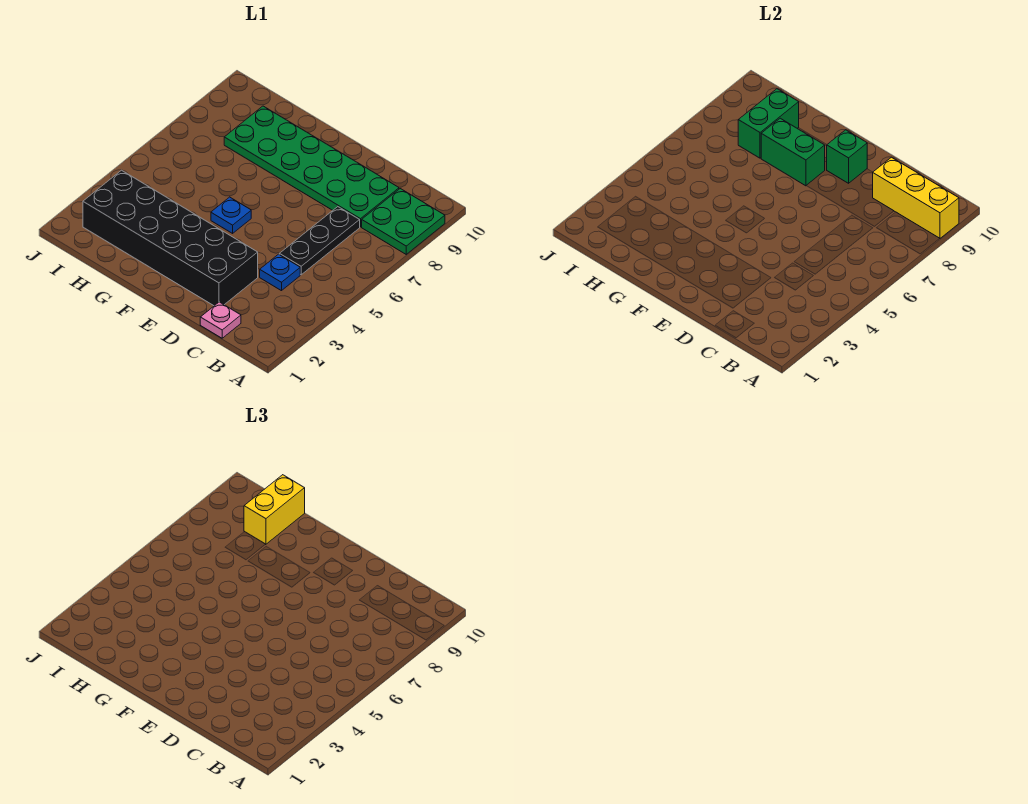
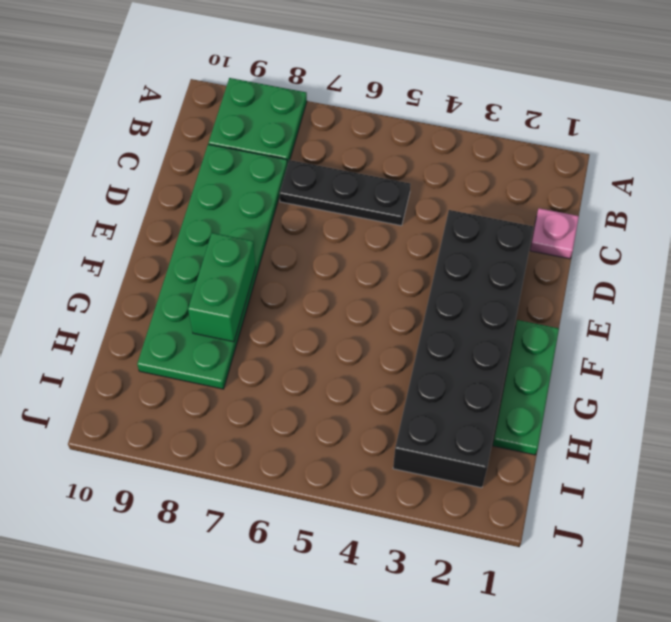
green 1x3 plate [493,320,559,455] -> none
none -> blue 1x1 plate [260,254,300,291]
none -> blue 1x1 plate [211,197,251,233]
none -> yellow 1x3 brick [873,157,959,238]

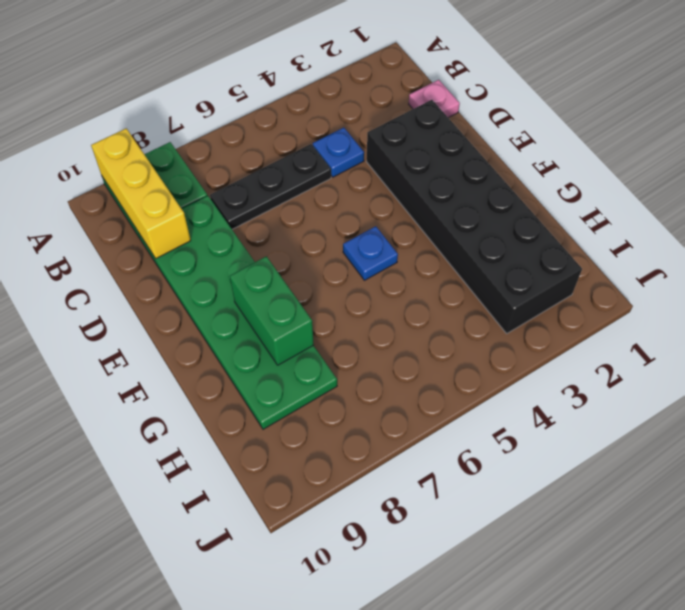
none -> green 1x1 brick [827,130,867,183]
none -> green 1x2 brick [738,89,799,158]
none -> yellow 1x2 brick [244,475,305,544]

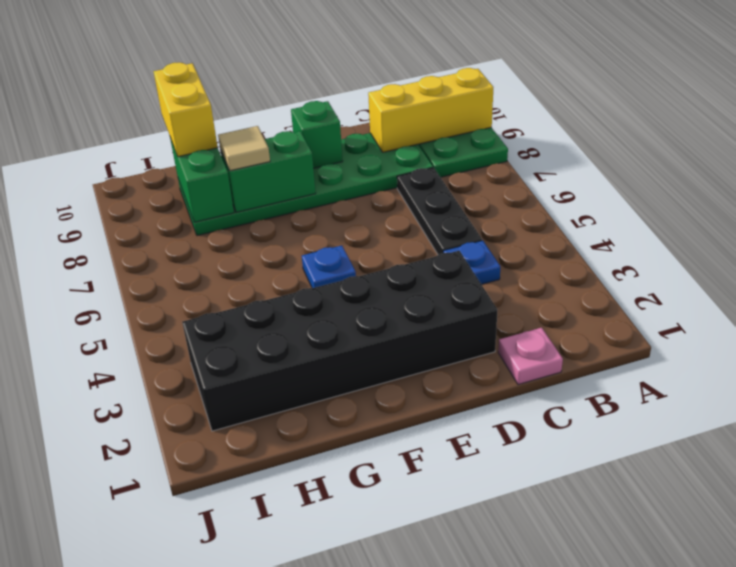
tan 1x1 tile [218,126,270,171] -> none

